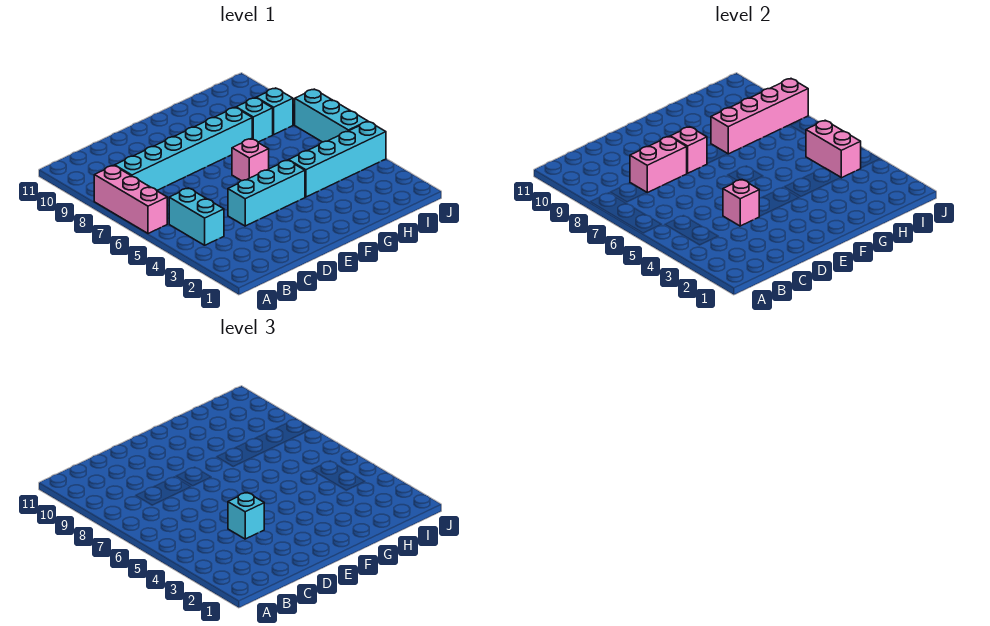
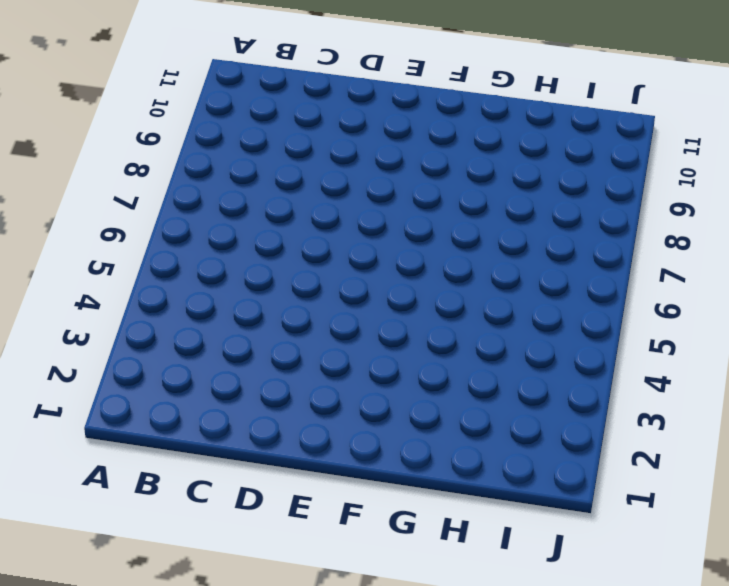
none -> pink 1x3 brick [94,165,167,234]
none -> cyan 1x2 brick [169,188,224,245]
none -> cyan 1x6 brick [115,107,252,190]

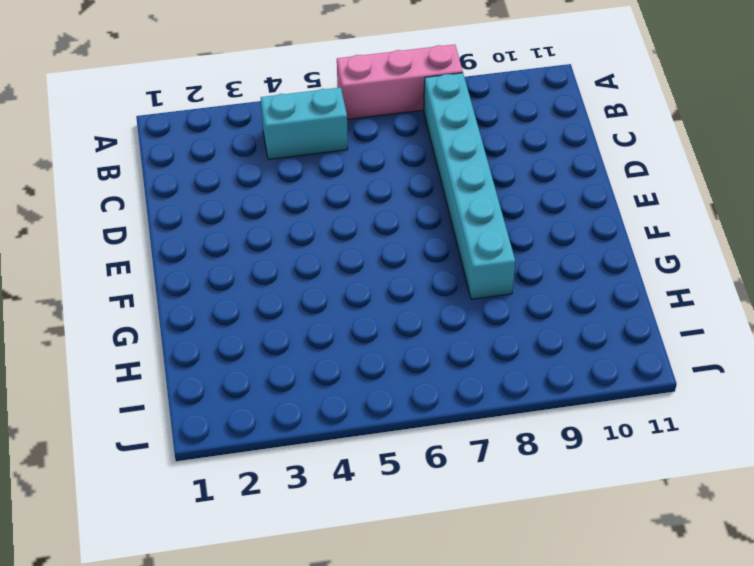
none -> cyan 1x3 brick [228,160,305,226]
none -> pink 1x1 brick [232,139,269,181]
none -> cyan 1x4 brick [289,122,386,197]

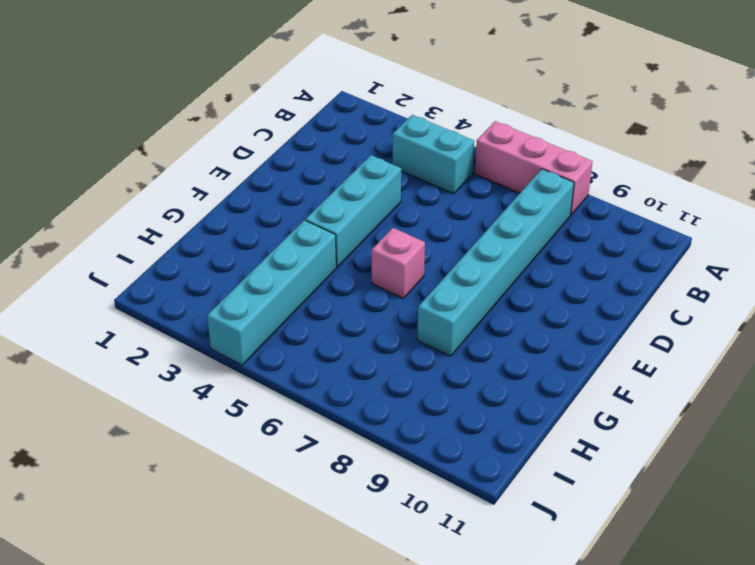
none -> cyan 1x1 brick [236,98,273,142]
none -> cyan 1x1 brick [256,88,293,135]
none -> cyan 1x3 brick [295,89,368,142]

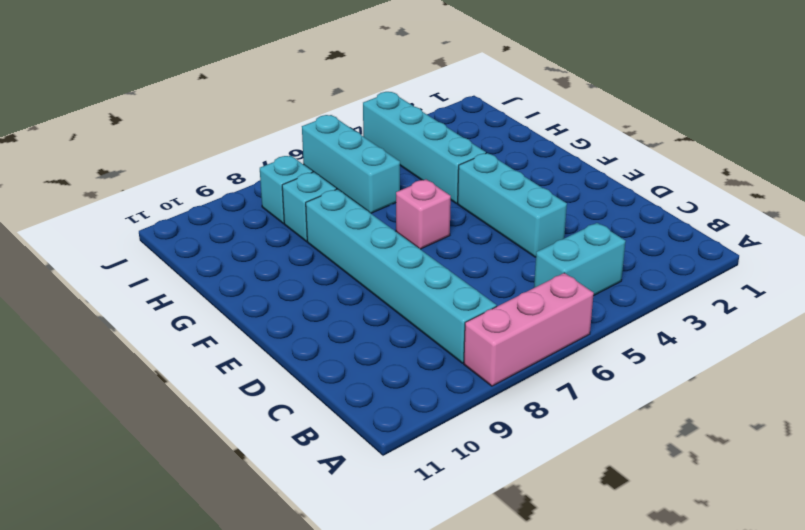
cyan 1x3 brick [302,115,400,213] -> cyan 1x3 brick turned to [295,89,368,142]
none -> pink 1x2 brick [630,136,687,193]
none -> pink 1x1 brick [723,180,760,226]
none -> pink 1x1 brick [670,127,707,173]

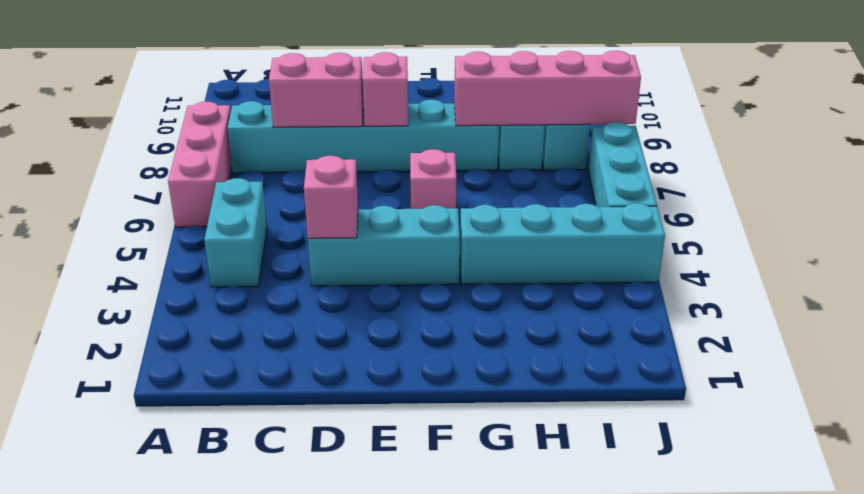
none -> pink 1x2 brick [806,120,861,178]
none -> cyan 1x1 brick [228,493,264,539]

